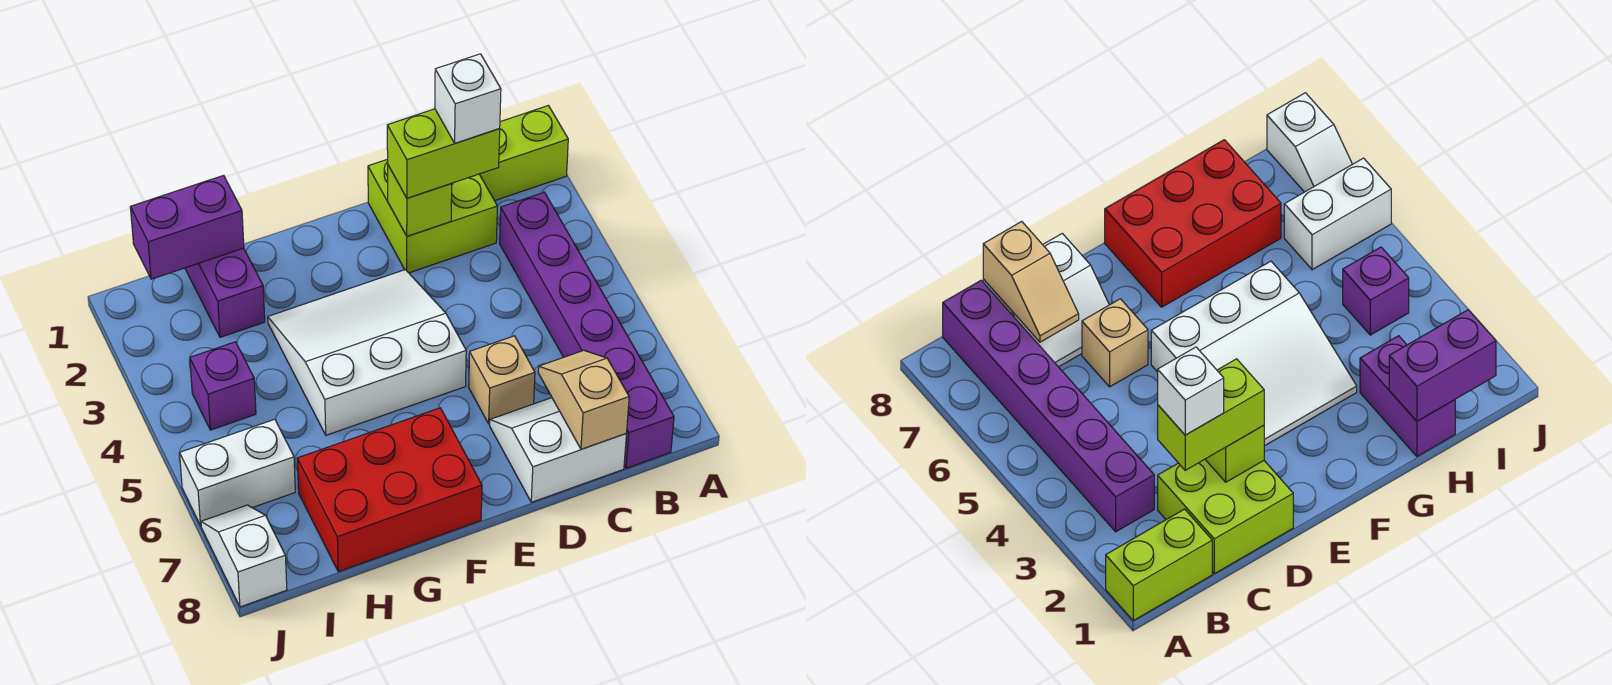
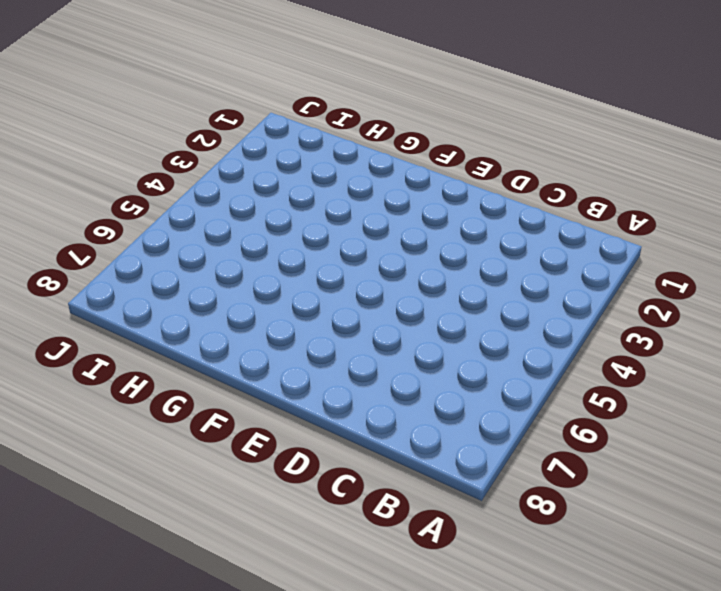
none -> lime 1x2 brick [480,106,568,201]
none -> purple 1x6 brick [500,192,674,468]
none -> lime 2x2 brick [368,159,497,273]

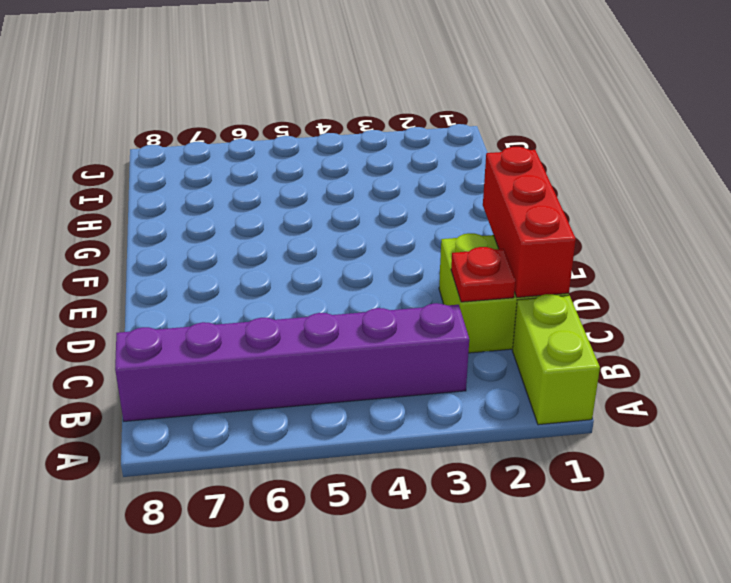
red 1x3 brick [483,147,576,297] -> none
red 1x1 plate [451,247,515,302] -> none
none -> white 2x2 slope [490,398,626,502]
none -> tan 1x1 brick [469,336,535,424]
none -> white 3x3 slope [268,270,466,435]

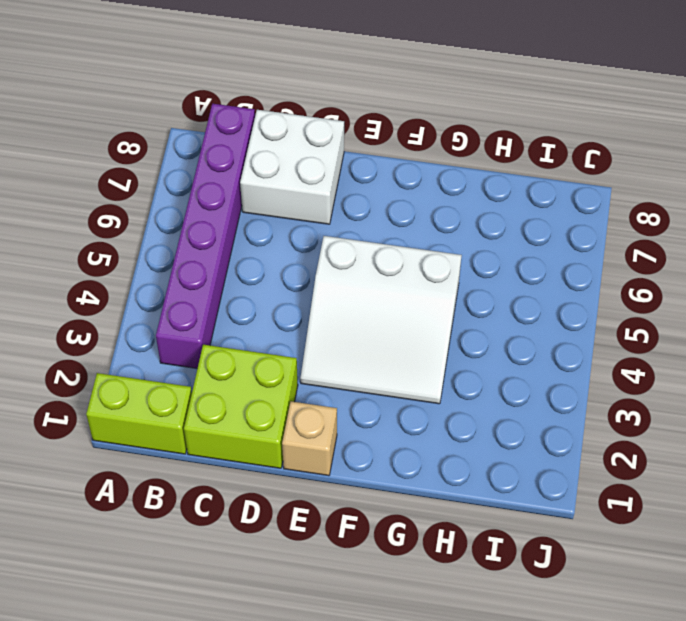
white 2x2 brick [240,110,344,224] -> white 2x2 slope [490,398,626,502]
tan 1x1 brick [282,401,337,476] -> tan 1x1 brick moved to [469,336,535,424]
none -> red 2x3 brick [297,408,482,572]
none -> purple 1x2 brick [185,248,265,337]
none -> purple 1x1 brick [190,342,256,430]

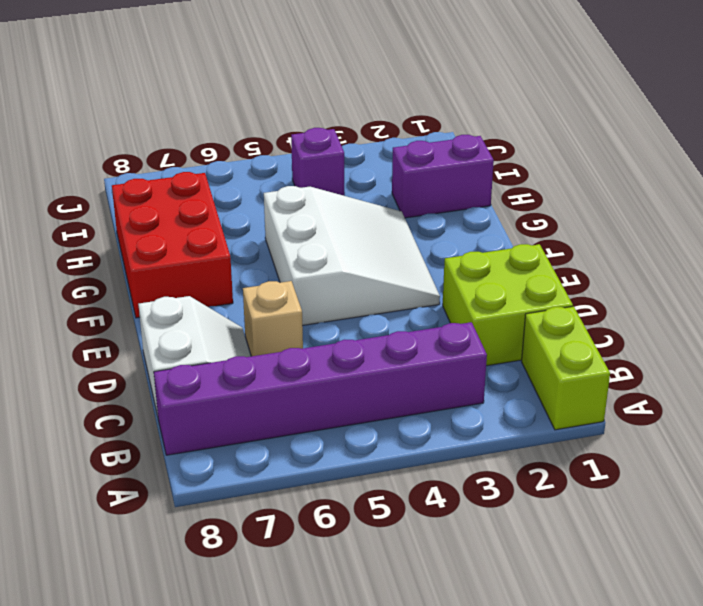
none -> white 1x2 brick [179,419,295,526]
none -> white 1x2 slope [201,505,287,607]
none -> tan 1x2 slope [538,350,629,449]

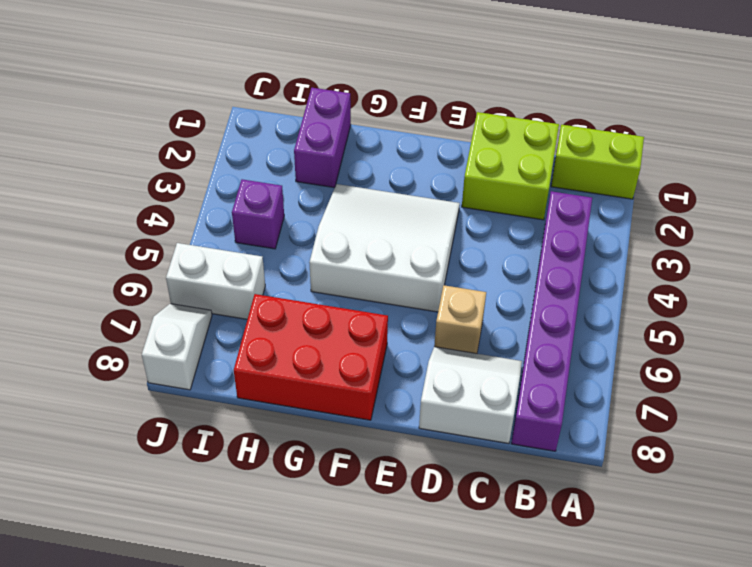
none -> tan 1x2 slope [538,350,629,449]
none -> lime 1x1 brick [388,165,452,236]
none -> purple 1x2 brick [130,175,244,279]

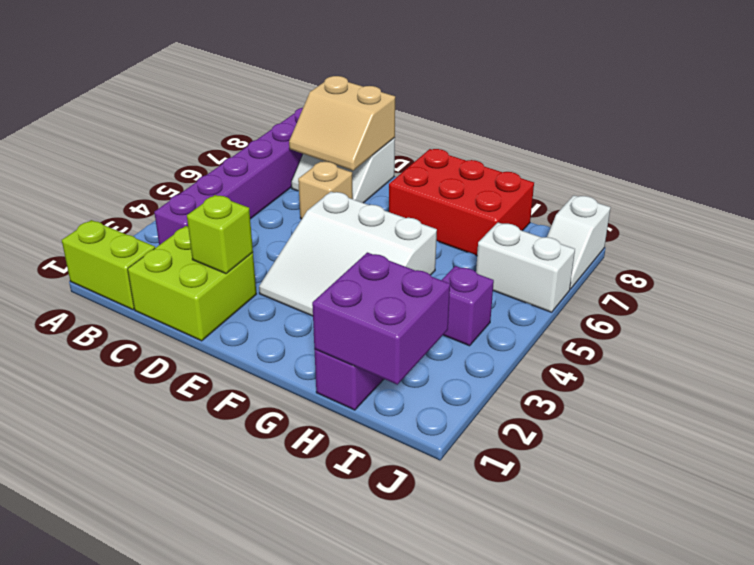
tan 2x2 slope [289,76,395,171] -> tan 1x2 slope [538,350,629,449]
purple 2x2 brick [312,252,450,385] -> purple 1x2 brick [130,175,244,279]
none -> lime 1x2 brick [387,109,500,198]
none -> white 1x1 brick [435,54,501,143]

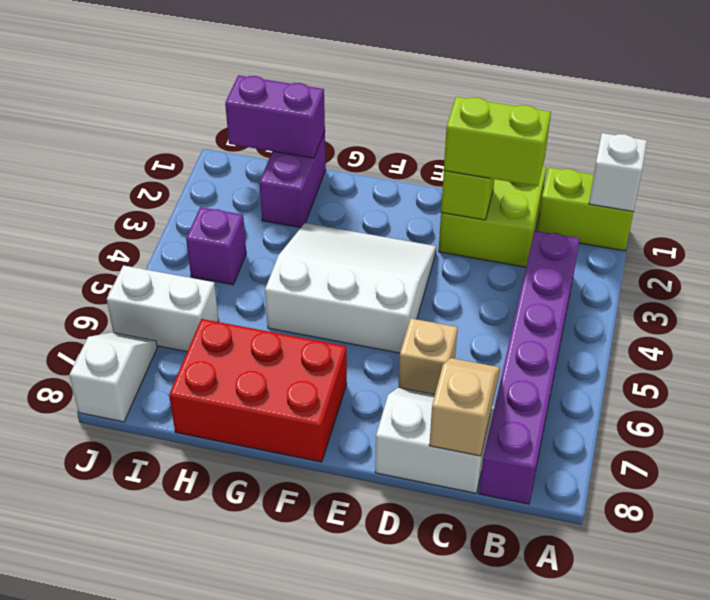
white 1x1 brick [589,133,647,212] -> white 1x1 brick moved to [435,54,501,143]

